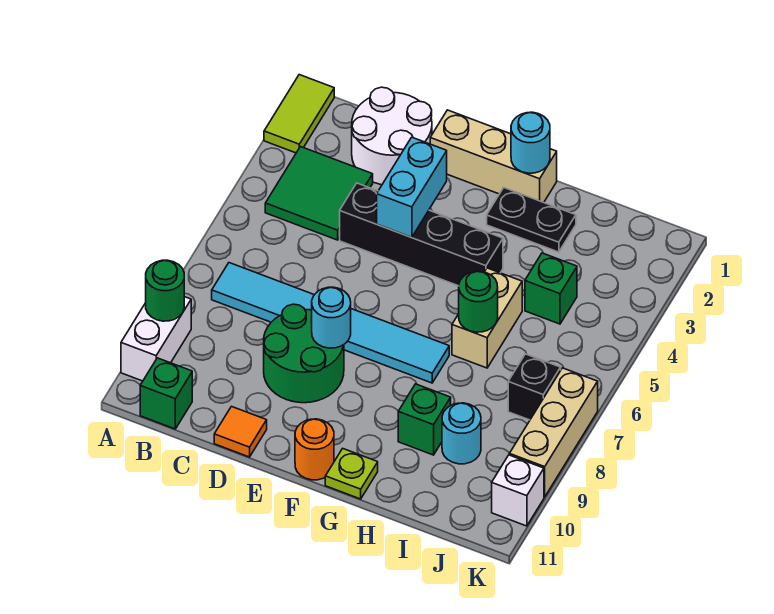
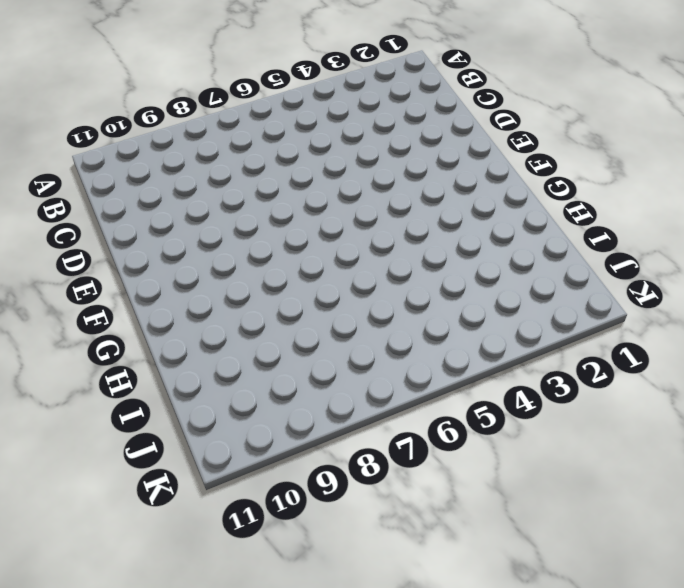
none -> lime 1x2 tile [264,75,334,153]
none -> white 1x2 brick [121,297,191,381]
none -> green 2x2 tile [265,147,373,240]

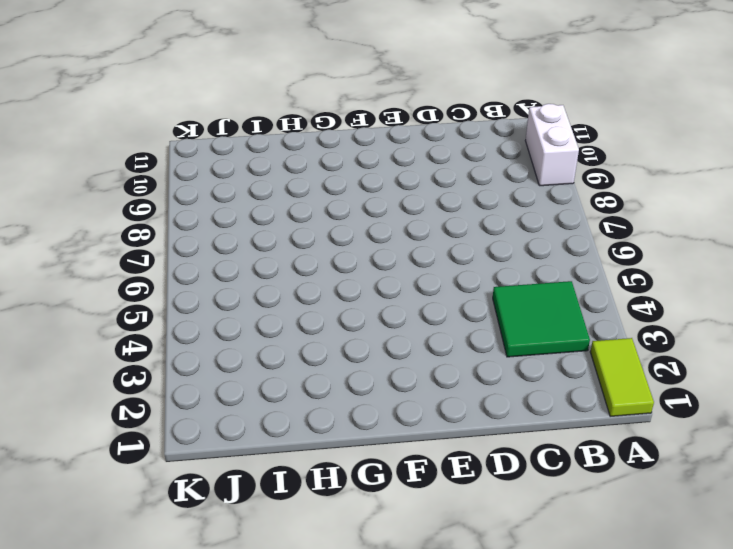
none -> cyan 1x6 tile [212,263,449,383]
none -> green 1x1 brick [140,358,192,429]
none -> white 2x2 round brick [352,87,432,185]

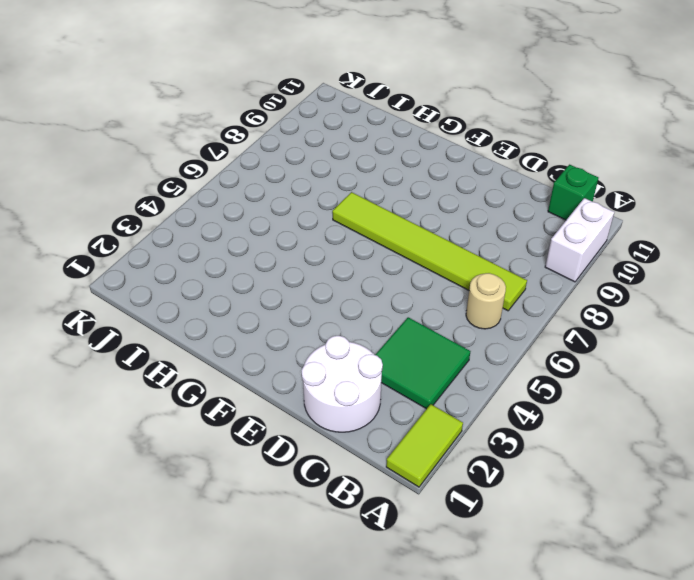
tan 1x1 round brick [466,273,506,329] -> none
lime 1x6 tile [332,192,527,311] -> cyan 1x6 tile [212,263,449,383]
none -> black 1x4 brick [340,183,503,286]
none -> green 2x2 round brick [264,304,344,403]
none -> orange 1x1 tile [214,407,267,457]

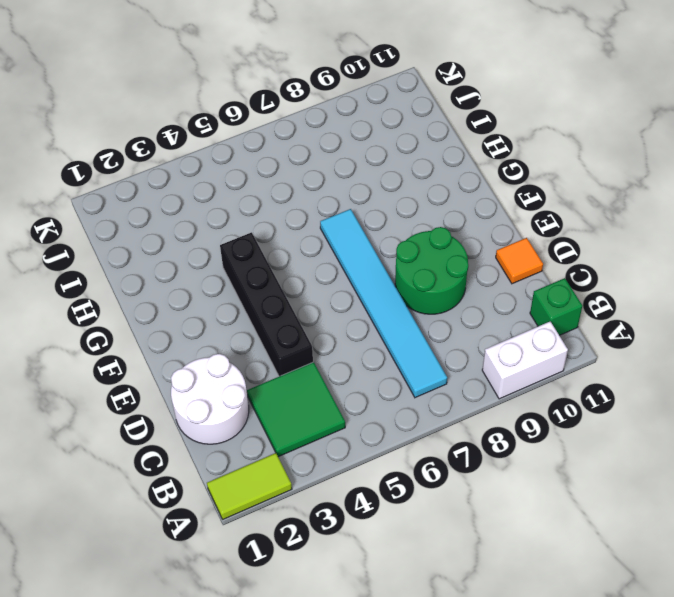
none -> tan 1x3 brick [430,110,557,203]
none -> orange 1x1 round brick [295,419,334,480]
none -> black 1x2 plate [487,188,576,252]

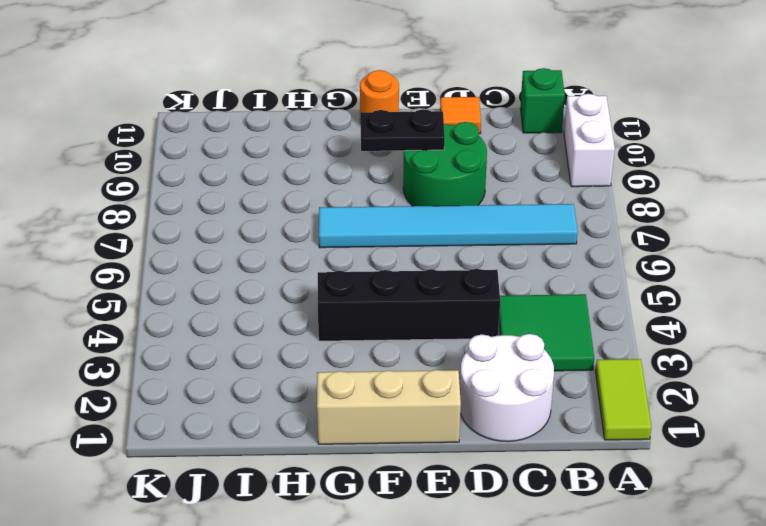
black 1x2 plate [360,109,445,151] -> black 1x2 plate moved to [487,188,576,252]
none -> lime 1x1 plate [325,449,378,499]
none -> tan 1x2 brick [452,268,522,368]
none -> green 1x1 brick [398,384,451,455]

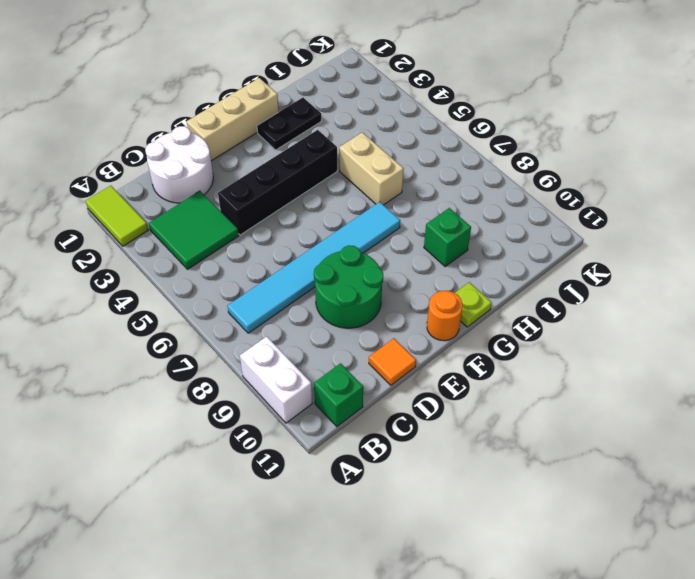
none -> green 1x1 brick [525,253,577,324]
none -> cyan 1x1 round brick [442,403,481,464]
none -> black 1x1 brick [508,354,561,420]

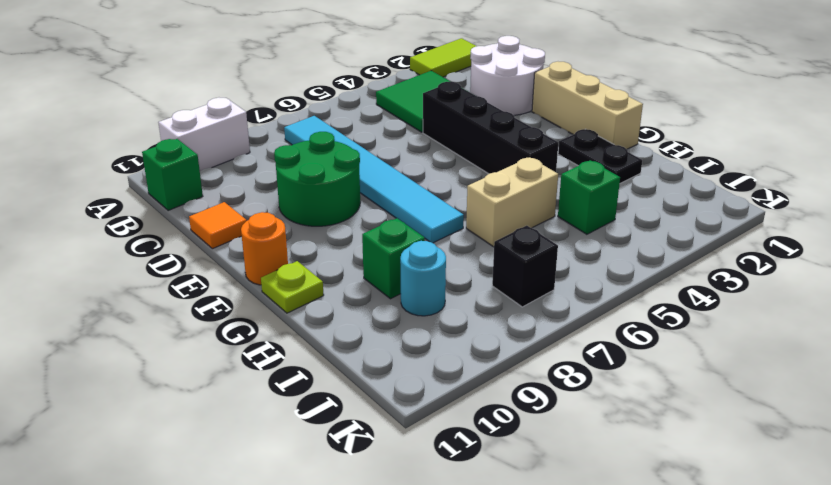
none -> tan 1x3 brick [509,368,598,497]
none -> white 1x1 brick [492,455,544,526]
none -> green 1x1 round brick [146,260,184,321]

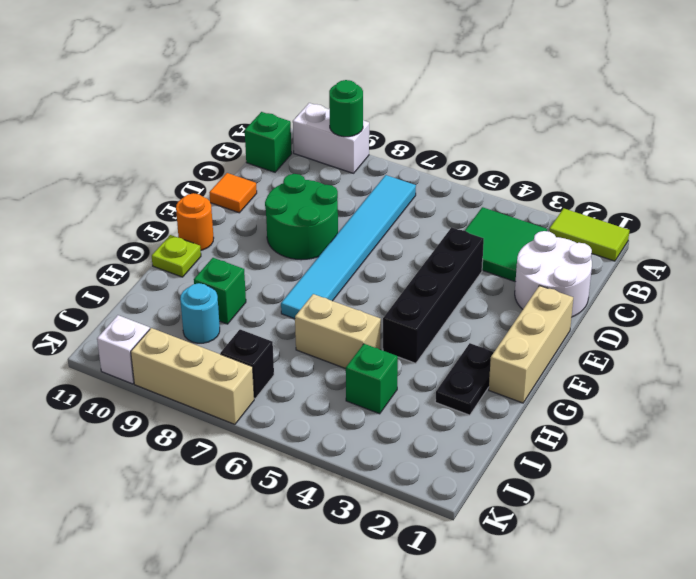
none -> cyan 1x2 brick [377,137,447,237]
none -> cyan 1x1 round brick [312,287,351,348]
none -> cyan 1x1 round brick [511,112,550,173]

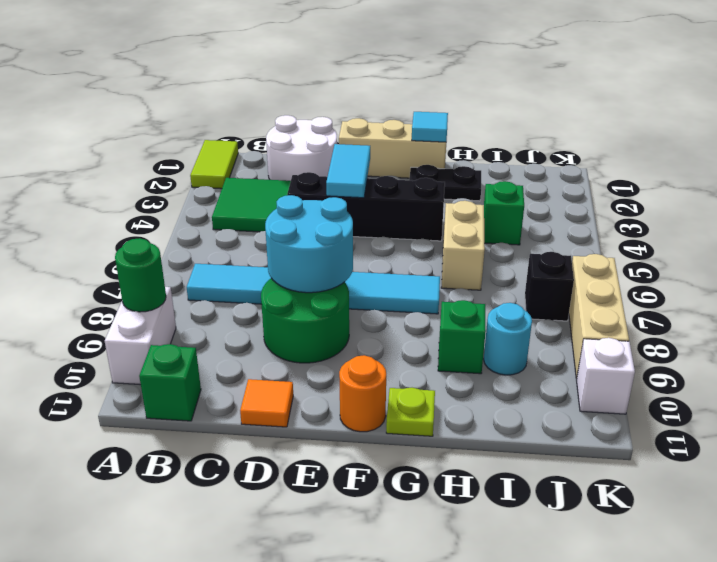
cyan 2x2 round brick [265,195,353,293] -> cyan 1x1 round brick [312,287,351,348]
cyan 1x2 tile [326,144,370,198] -> cyan 1x2 brick [377,137,447,237]
cyan 1x1 tile [412,112,448,142] -> cyan 1x1 round brick [511,112,550,173]
none -> green 1x1 round brick [459,271,498,332]

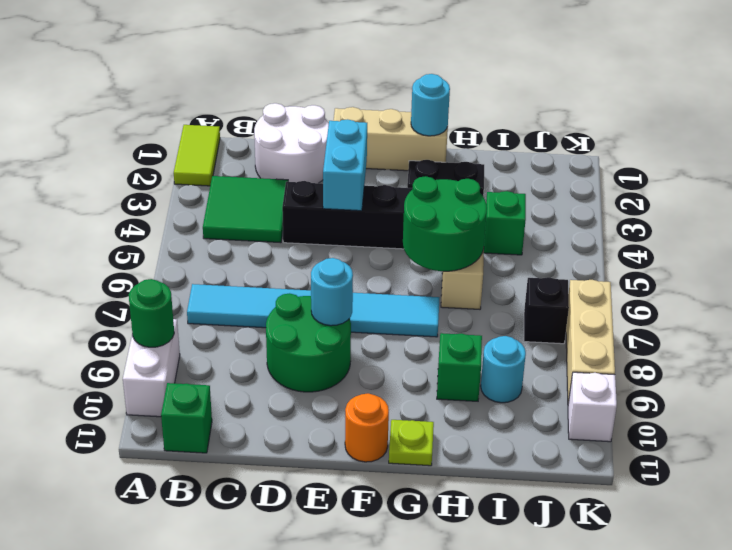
green 2x2 round brick [403,176,487,271] -> green 1x1 round brick [459,271,498,332]
none -> orange 1x1 tile [214,407,267,457]

